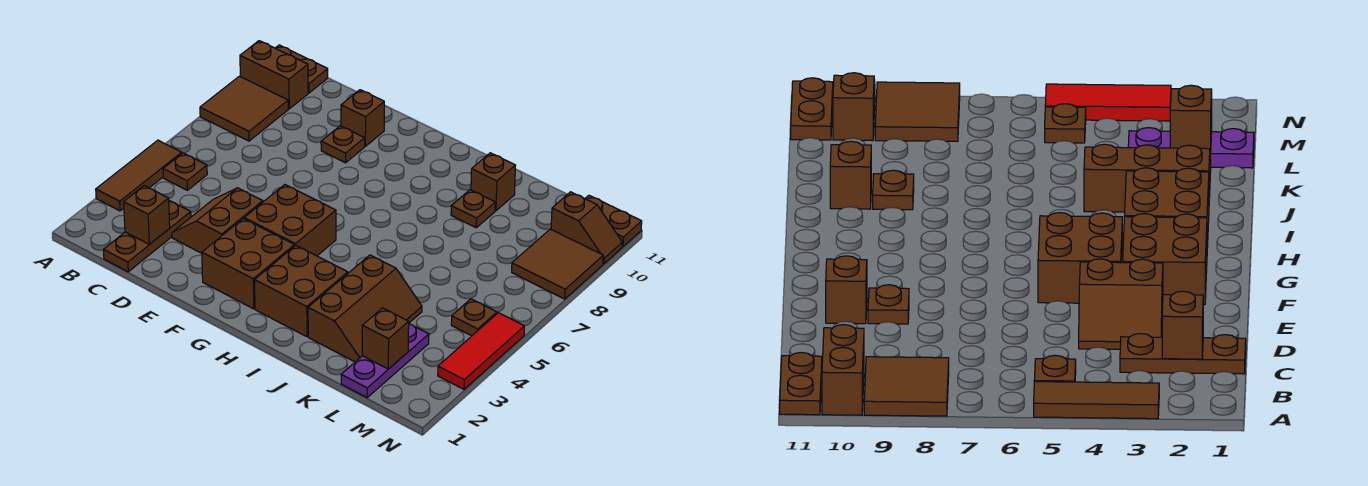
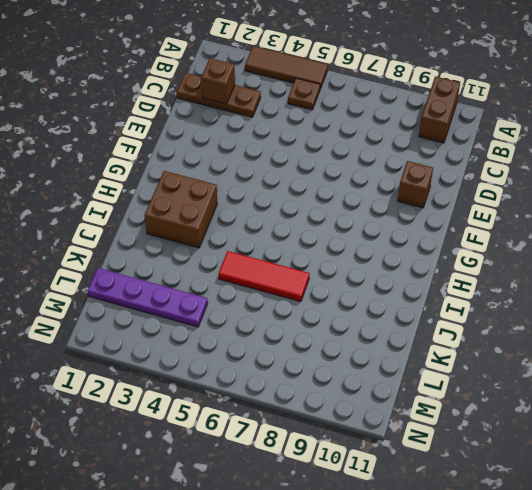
red 1x3 tile [219,251,309,302] -> red 1x3 tile moved to [438,313,524,389]
purple 1x4 plate [88,268,208,327] -> purple 1x3 plate [341,324,429,398]
none -> brown 2x2 tile [200,76,288,141]
none -> brown 1x2 plate [276,45,328,93]
none -> brown 2x2 slope [172,188,263,253]

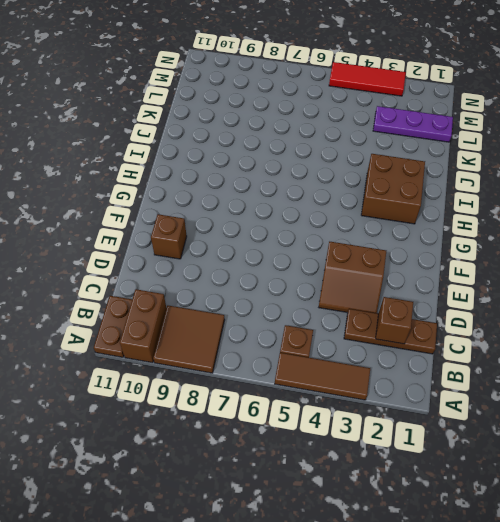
none -> brown 1x1 plate [321,126,365,163]
none -> brown 2x2 brick [202,219,294,309]
none -> brown 2x2 brick [244,185,336,256]

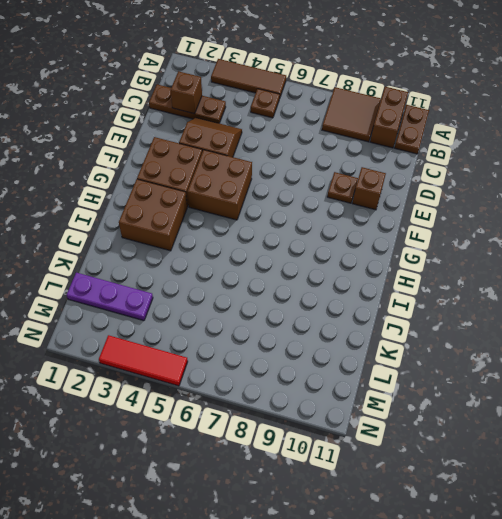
none -> brown 2x3 slope [308,255,422,362]
none -> brown 1x1 plate [451,190,495,228]
none -> brown 1x1 brick [471,153,515,211]

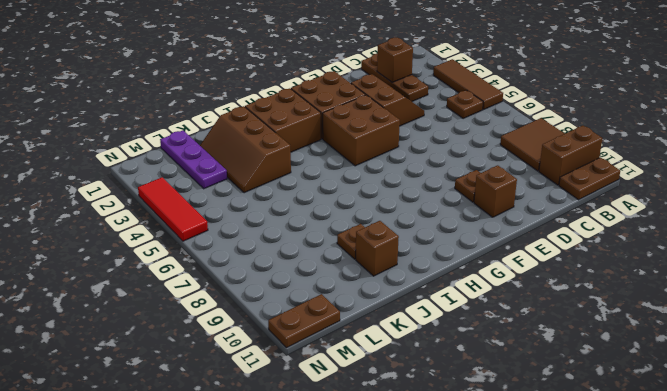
none -> brown 1x1 plate [451,299,497,336]
none -> brown 2x2 tile [512,229,603,299]
none -> brown 1x2 slope [551,192,622,264]

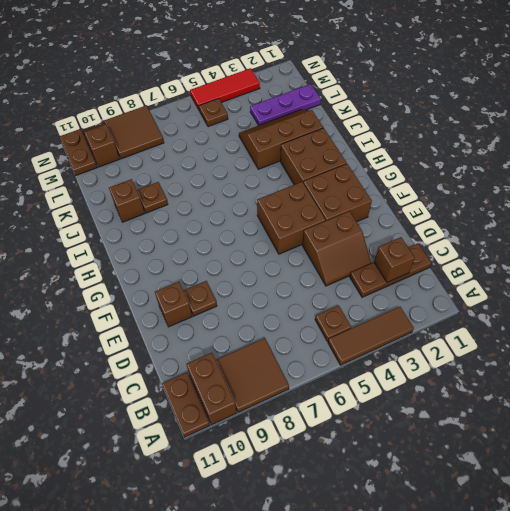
none -> brown 1x1 brick [362,308,409,369]

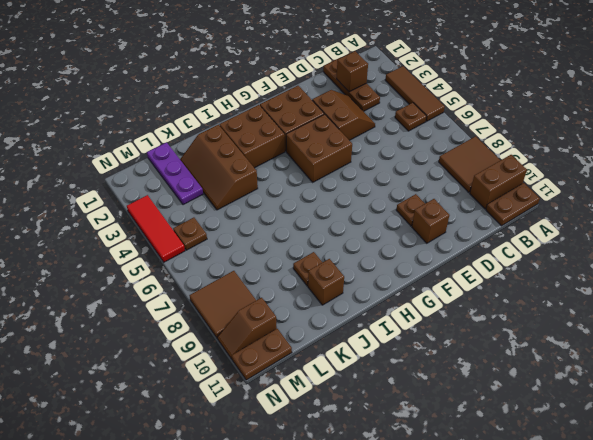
none -> brown 1x1 brick [362,308,409,369]

